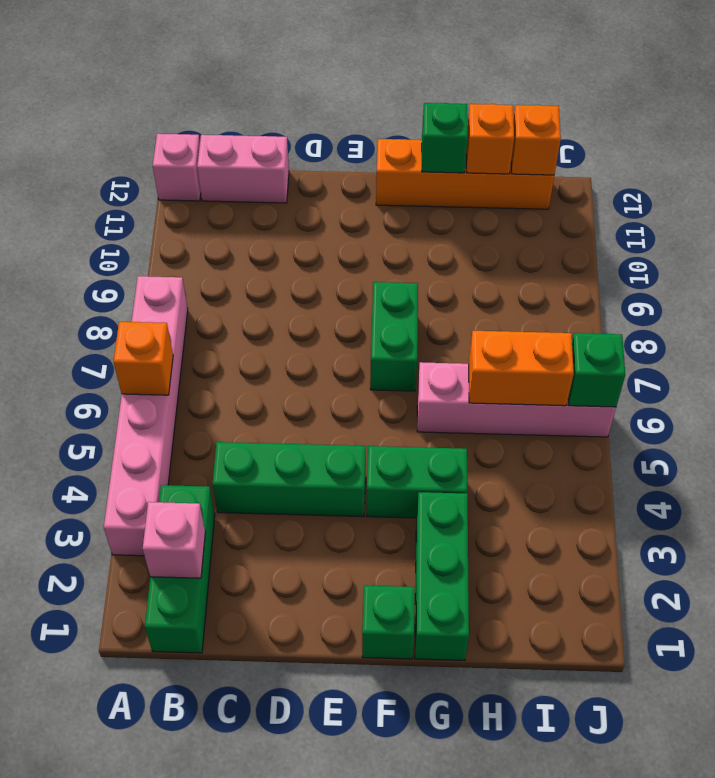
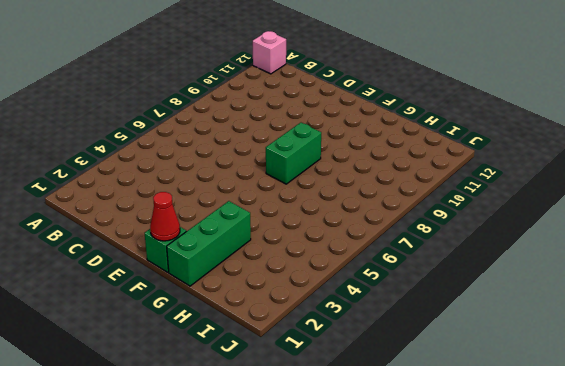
red 1x1 cone [150,192,180,241] -> none
none -> pink 1x6 brick [104,276,188,556]
none -> green 1x3 brick [145,485,215,653]
none -> pink 1x2 brick [197,135,289,203]

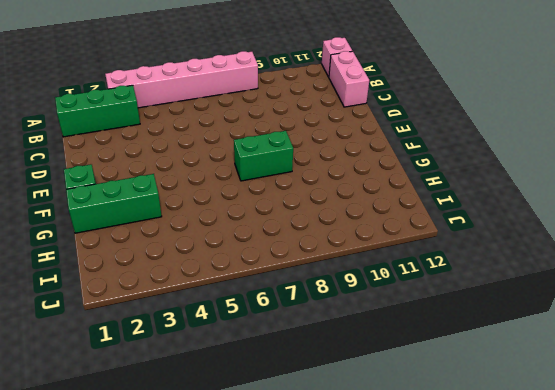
none -> green 1x3 brick [213,442,366,517]
none -> green 1x2 brick [366,446,467,518]
none -> orange 1x4 brick [376,139,554,209]

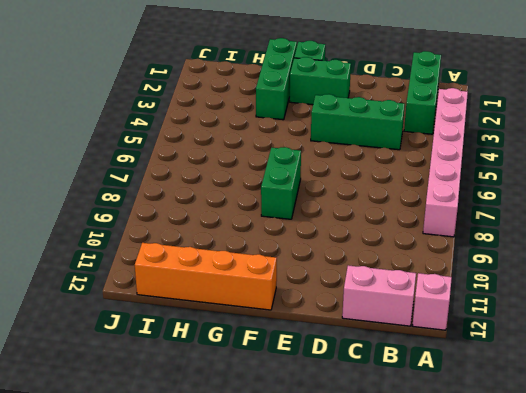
green 1x2 brick [290,57,351,105] -> green 1x2 brick moved to [366,446,467,518]
none -> pink 1x4 brick [417,362,616,437]
none -> orange 1x1 brick [113,322,173,395]
none -> pink 1x1 brick [143,502,205,578]

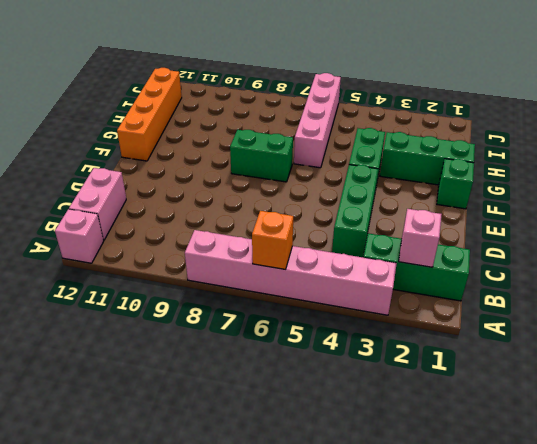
none -> green 1x1 brick [422,103,468,173]
none -> orange 1x2 brick [469,331,574,406]
none -> orange 1x1 brick [466,104,514,174]

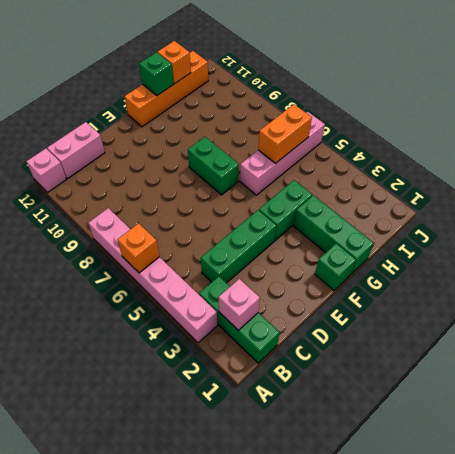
none -> orange 1x1 brick [511,105,561,175]
none -> green 1x1 brick [568,333,625,407]

